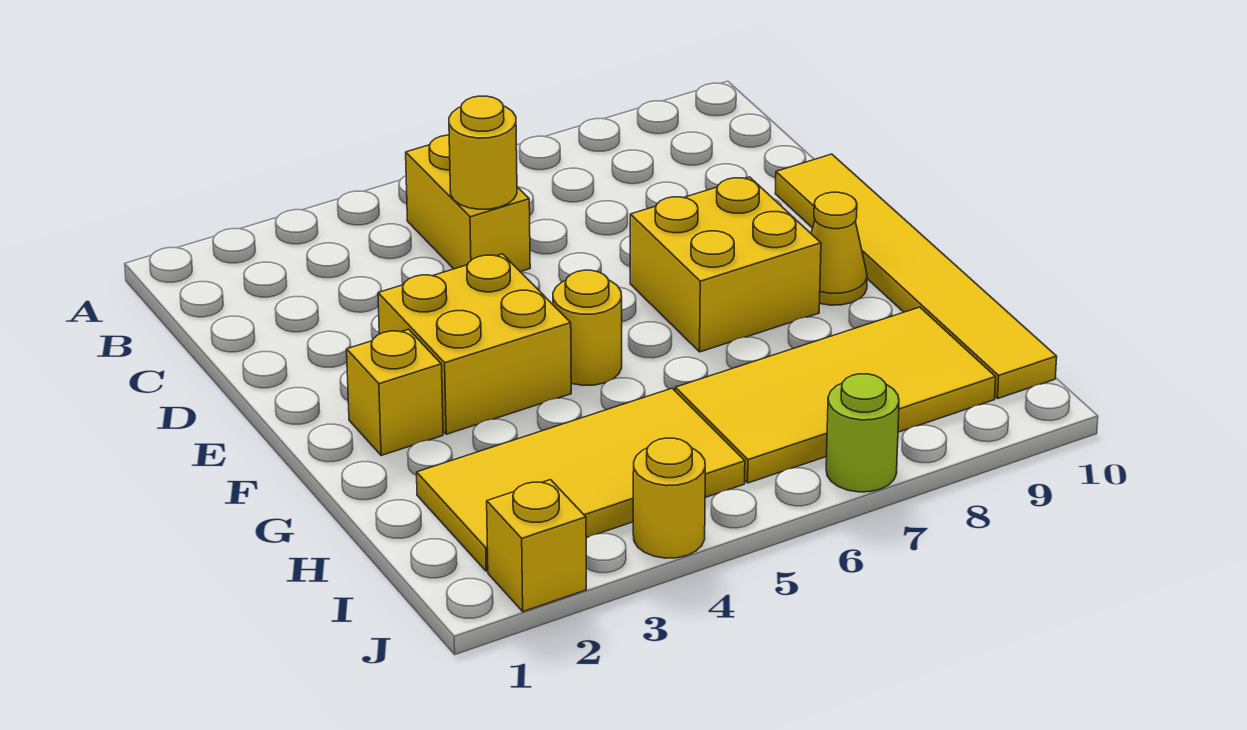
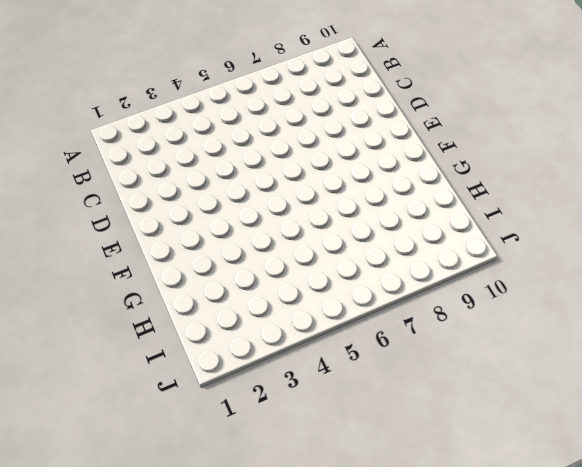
none -> yellow 1x2 brick [406,135,530,272]
none -> yellow 1x6 tile [775,154,1057,398]
none -> yellow 2x2 brick [378,254,571,434]

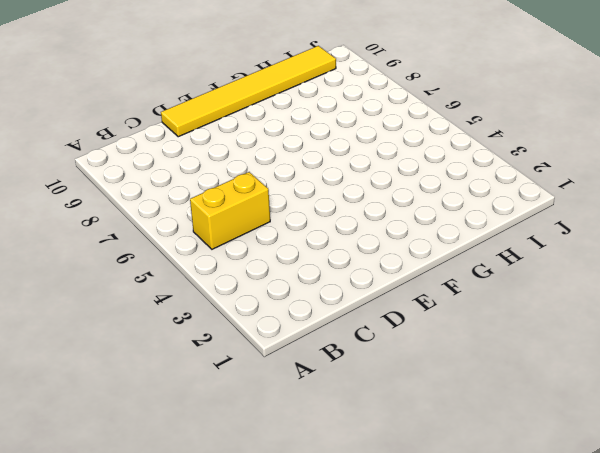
none -> yellow 2x2 brick [378,254,571,434]
none -> yellow 2x2 brick [630,177,821,352]
none -> yellow 1x1 brick [347,329,443,456]

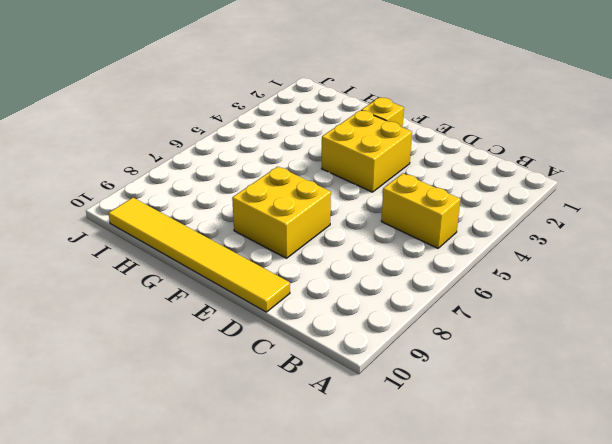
none -> yellow 1x1 round brick [553,270,622,385]
none -> yellow 1x1 cone [811,192,867,305]
none -> yellow 2x4 tile [417,388,745,571]

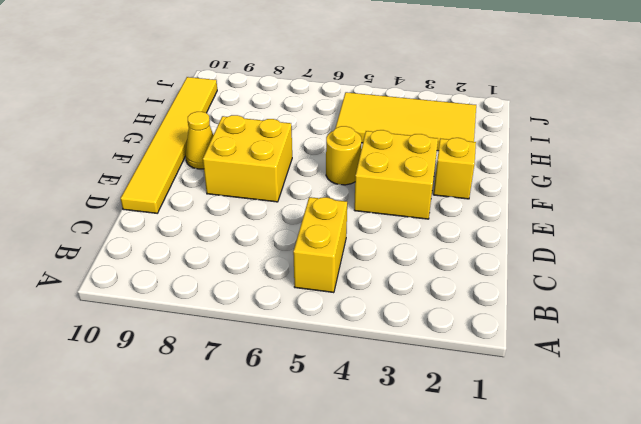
none -> yellow 2x4 tile [675,307,996,483]
none -> yellow 1x1 brick [487,480,586,612]
none -> yellow 1x1 round brick [633,438,705,558]

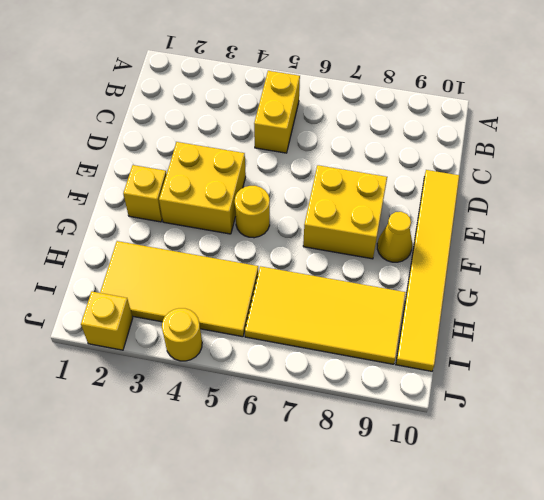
none -> lime 1x1 round brick [826,374,899,492]
none -> yellow 1x1 round brick [449,96,517,209]

